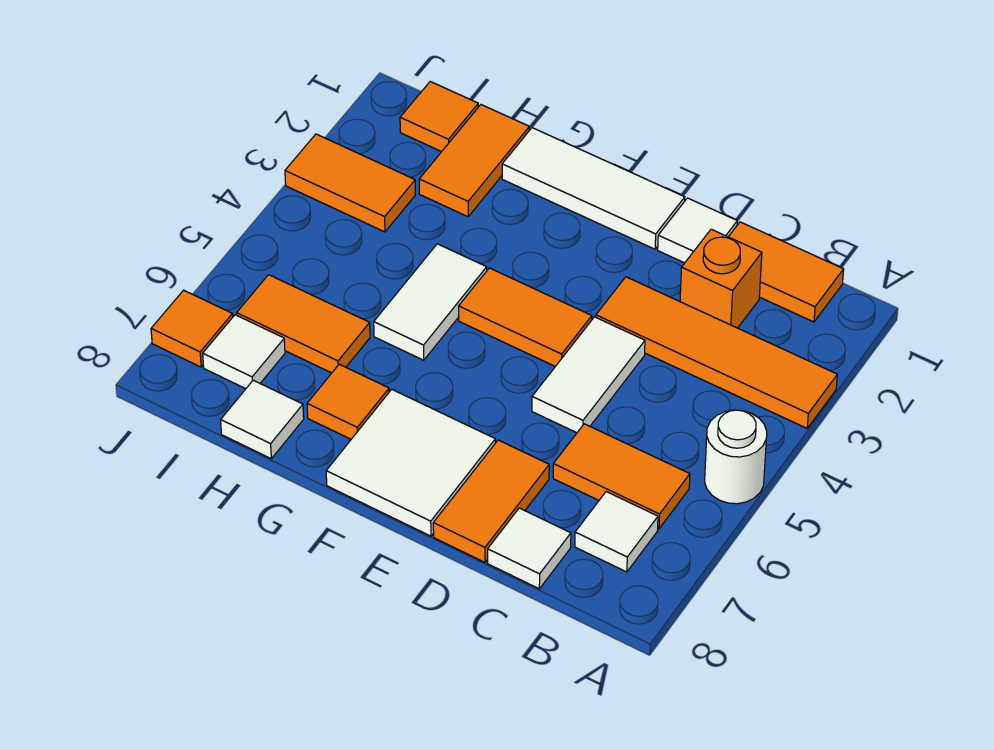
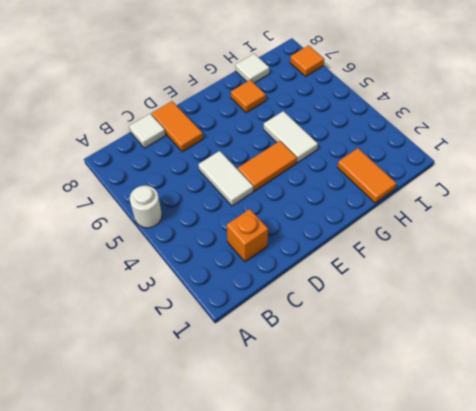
none -> orange 1x4 tile [596,277,837,428]
none -> orange 1x2 tile [729,222,844,322]
none -> orange 1x2 tile [553,424,690,529]

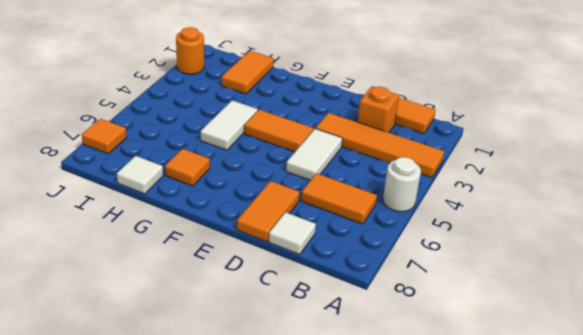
orange 1x1 round brick [176,27,204,74] -> none
none -> white 1x1 tile [575,492,658,572]
none -> white 1x1 tile [658,198,737,263]
none -> white 1x3 tile [502,128,685,249]

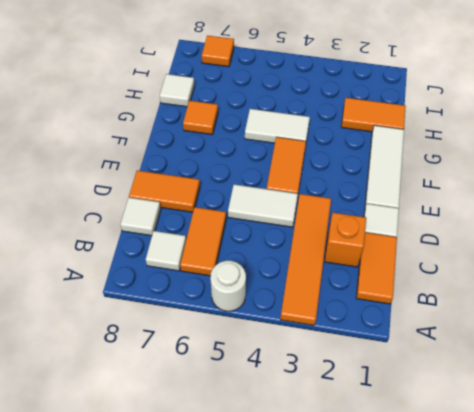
none -> white 2x2 tile [326,389,495,536]
none -> orange 1x2 tile [237,275,370,373]
none -> orange 1x1 tile [400,82,478,152]

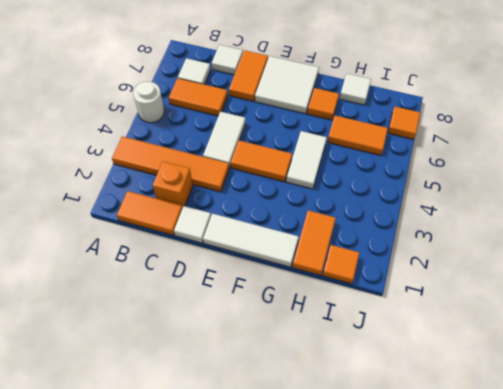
none -> orange 1x2 tile [285,134,415,232]
none -> white 1x1 tile [203,315,285,389]

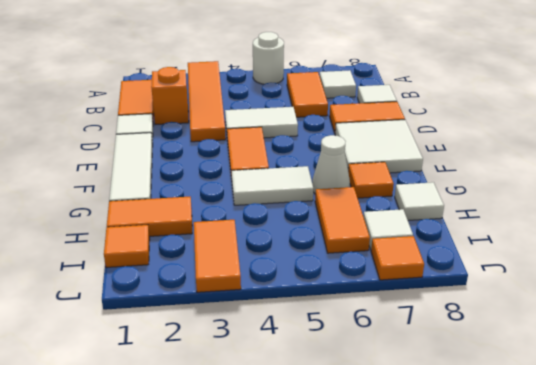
white 1x1 cone [312,135,350,193] -> none

